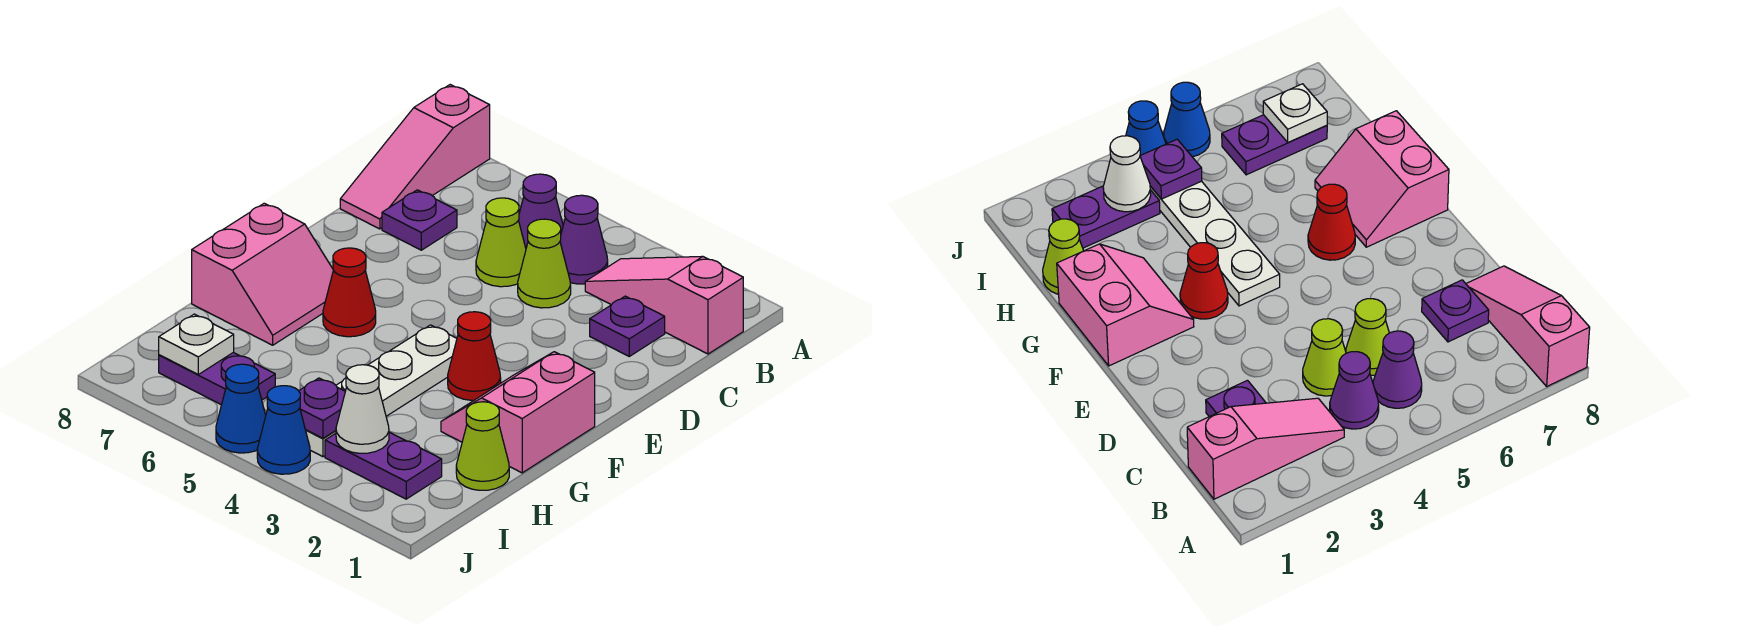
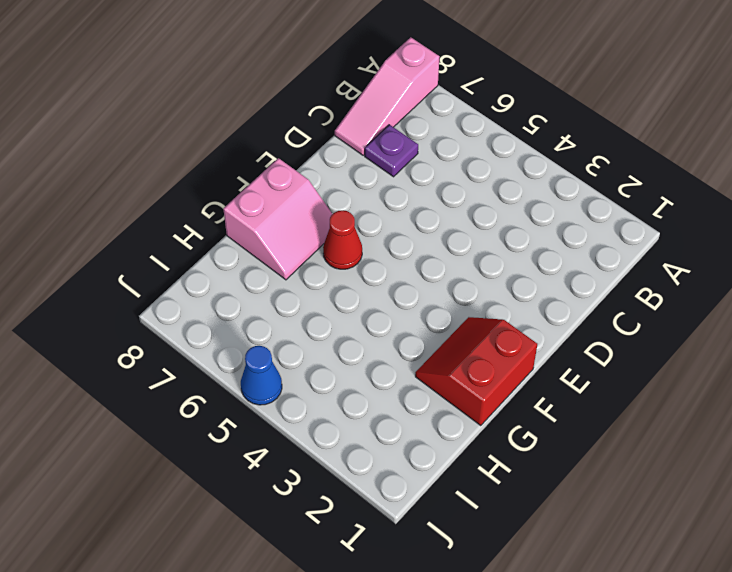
red 2x2 slope [415,317,537,426] -> pink 2x2 slope [441,352,595,473]
none -> pink 1x3 slope [585,256,743,354]
none -> purple 1x1 cone [560,195,608,284]
none -> purple 1x1 cone [518,174,563,248]

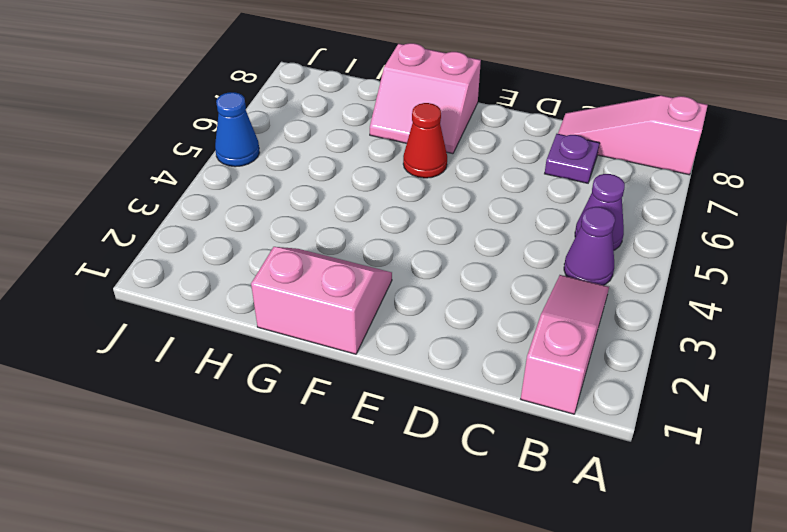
none -> purple 1x1 plate [590,296,665,356]
none -> lime 1x1 cone [518,219,571,308]
none -> lime 1x1 cone [476,198,526,287]

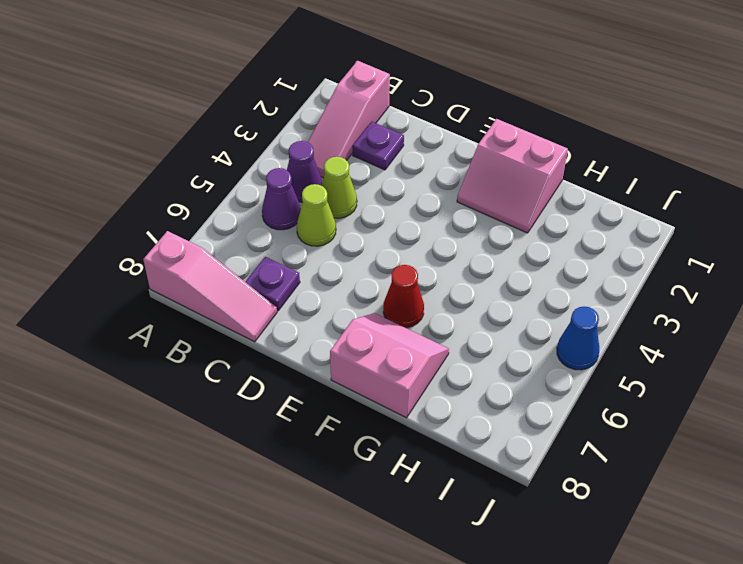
none -> red 1x1 cone [448,312,501,400]
none -> white 1x4 plate [306,325,457,457]
none -> lime 1x1 cone [456,402,509,490]

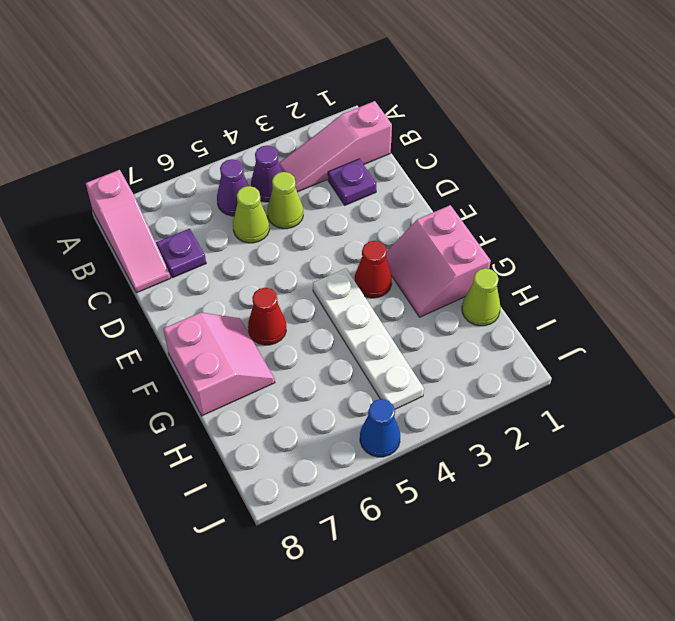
none -> purple 1x2 plate [325,432,442,499]
none -> purple 1x2 plate [159,353,275,405]
none -> blue 1x1 cone [257,386,310,474]

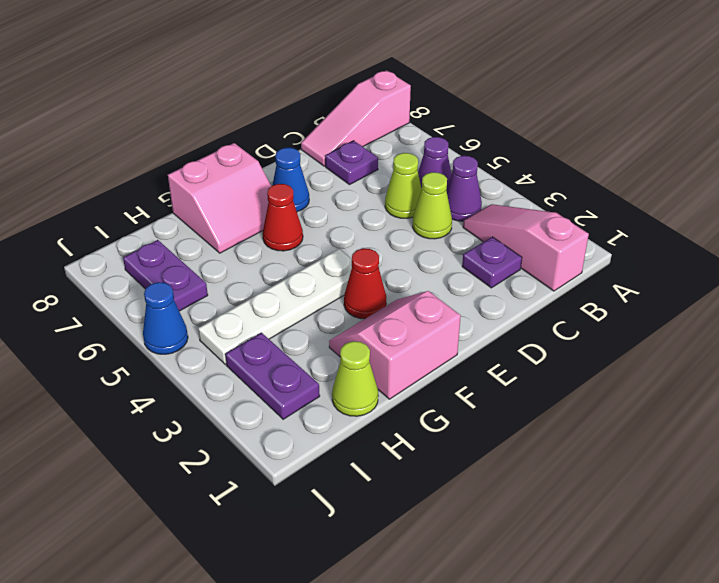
blue 1x1 cone [273,148,309,212] -> blue 1x1 cone moved to [257,386,310,474]
none -> white 1x1 cone [336,365,389,453]
none -> purple 1x1 plate [299,378,345,438]
none -> white 1x1 plate [159,314,234,374]

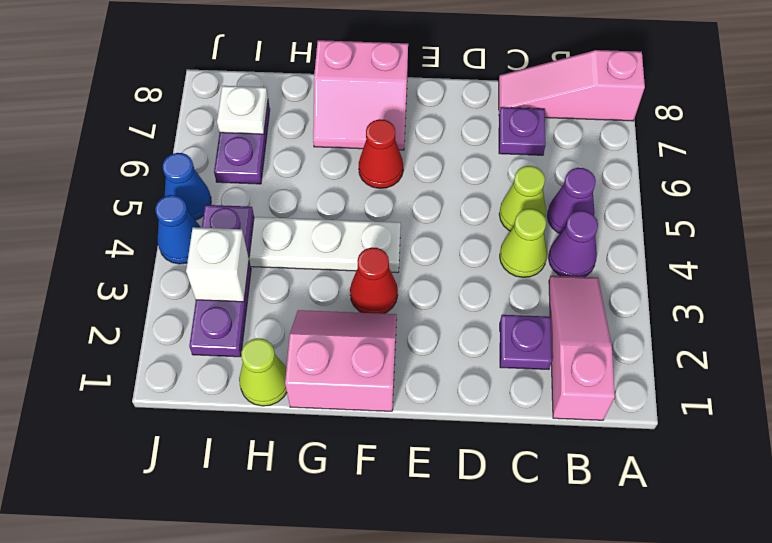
white 1x1 brick [186,227,249,302] -> white 1x1 cone [336,365,389,453]

